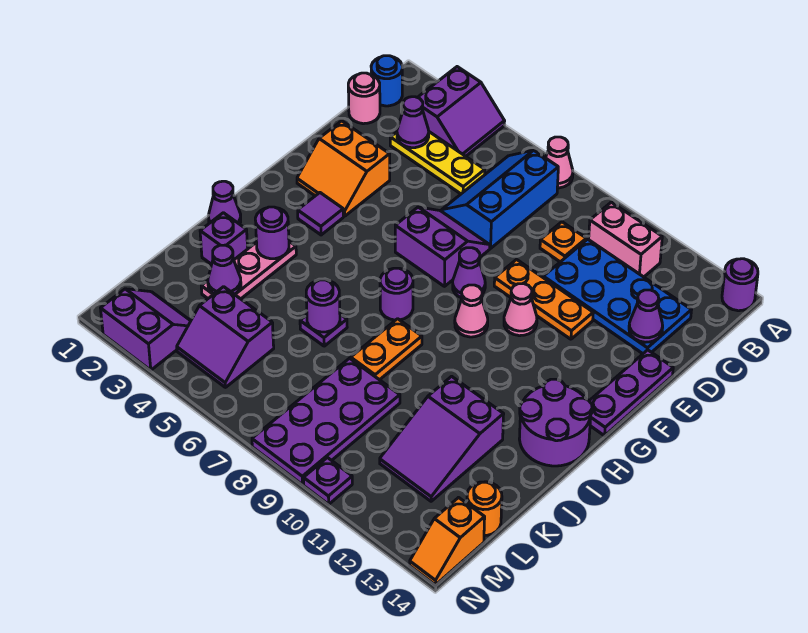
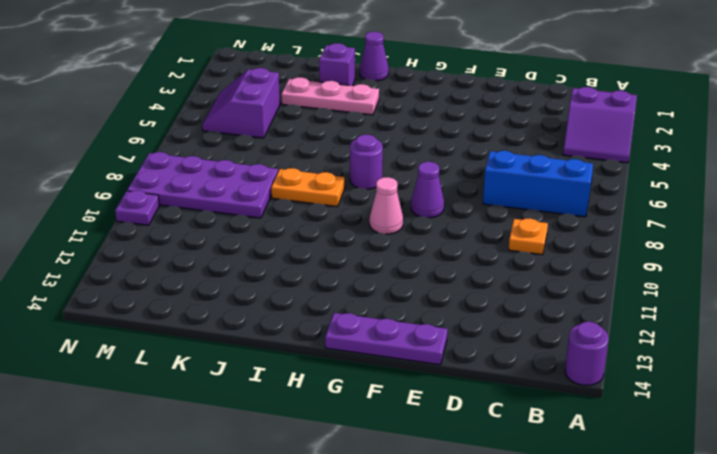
none -> pink 1x1 cone [546,137,573,188]
none -> blue 1x1 round brick [371,56,402,106]
none -> pink 1x2 brick [589,202,662,277]
none -> pink 1x1 round brick [348,73,380,124]

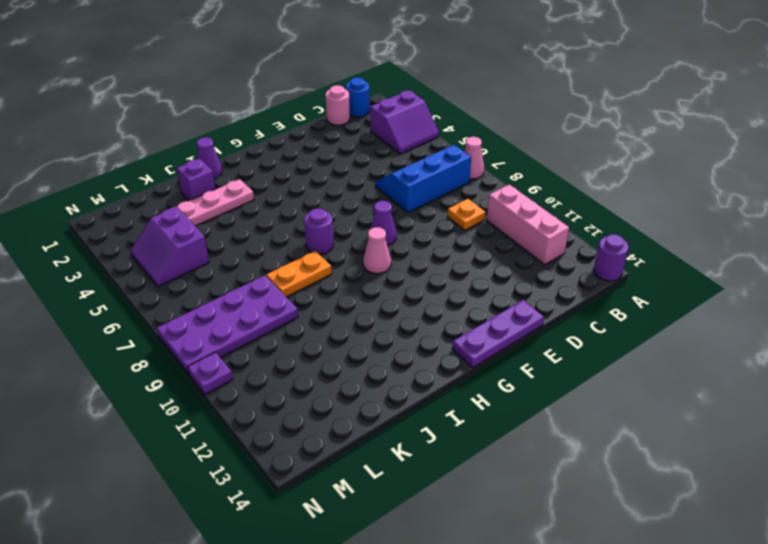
pink 1x3 brick [487,184,569,264] -> pink 1x2 brick [589,202,662,277]
none -> yellow 1x3 plate [390,132,485,194]
none -> blue 2x4 plate [543,239,691,354]
none -> orange 2x2 slope [297,121,390,216]
none -> purple 2x2 slope [395,207,490,286]

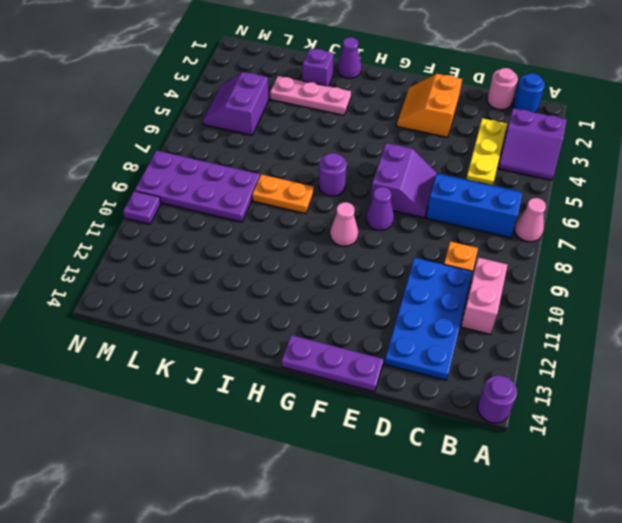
none -> orange 1x3 plate [494,260,593,339]
none -> pink 1x1 cone [504,284,537,336]
none -> purple 1x1 tile [298,193,343,235]
none -> purple 2x2 round brick [519,379,592,466]

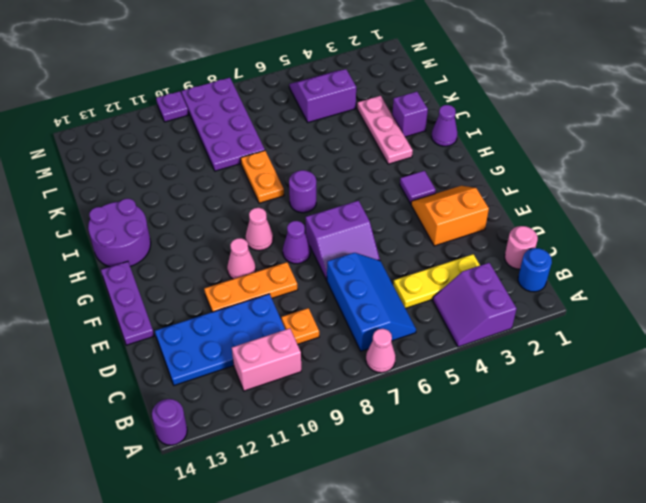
none -> purple 1x1 plate [300,314,347,346]
none -> purple 2x3 slope [380,376,504,501]
none -> orange 1x1 round brick [467,482,502,536]
none -> purple 2x2 slope [101,289,191,370]

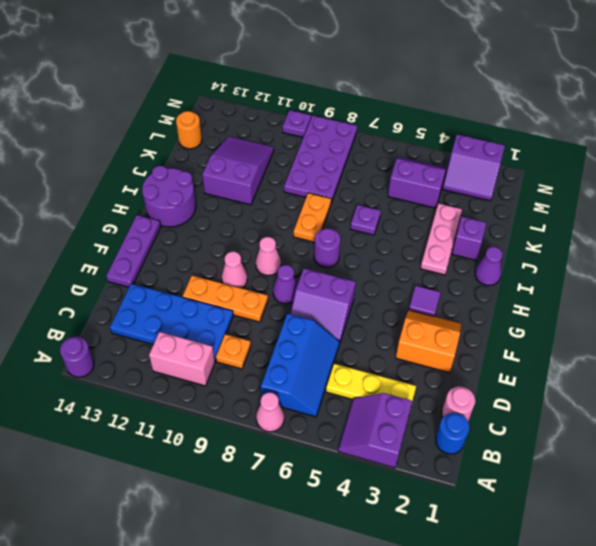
none -> orange 1x2 slope [410,498,485,585]
none -> purple 1x1 cone [397,97,429,148]
none -> purple 1x1 cone [629,290,663,342]
none -> purple 1x1 round brick [255,207,289,259]

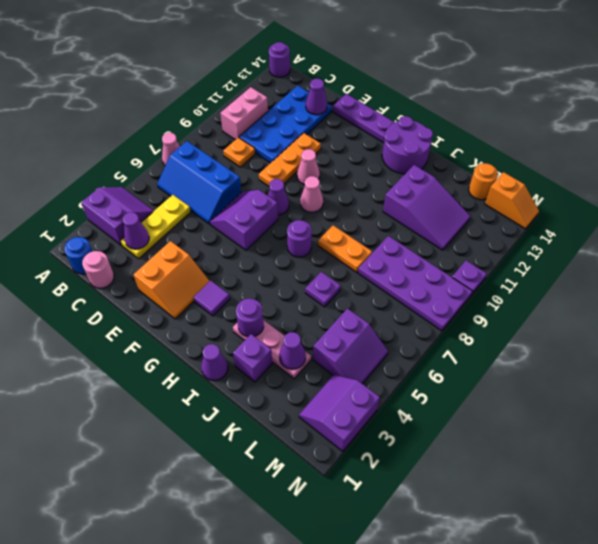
none -> purple 1x1 round brick [306,280,340,332]

